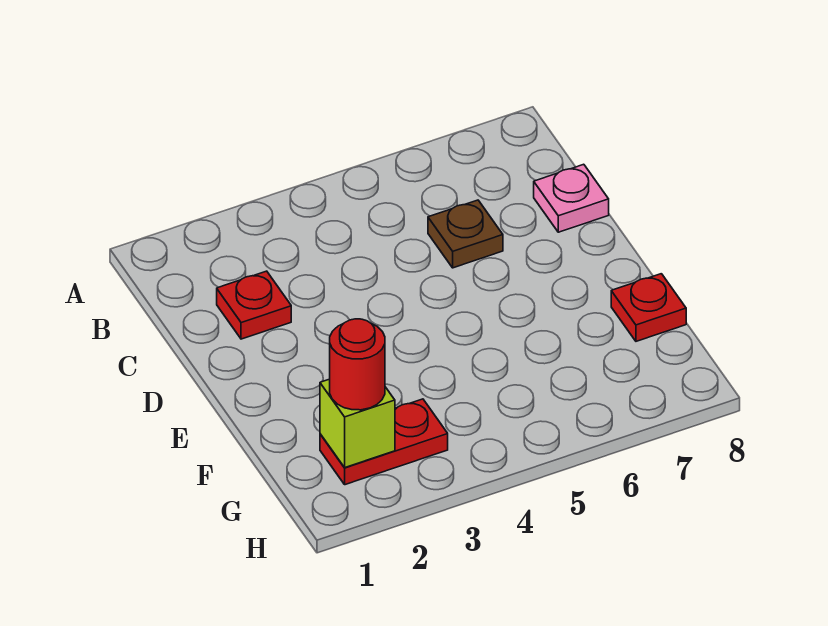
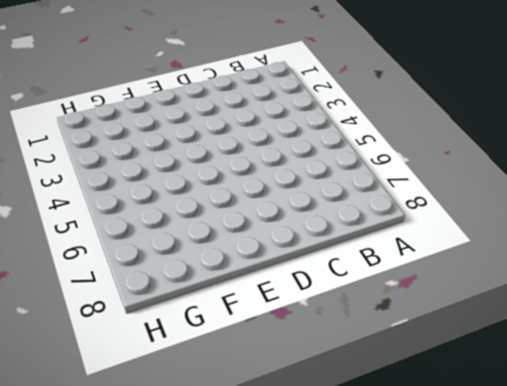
none -> red 1x1 plate [217,271,291,339]
none -> brown 1x1 plate [428,200,503,268]

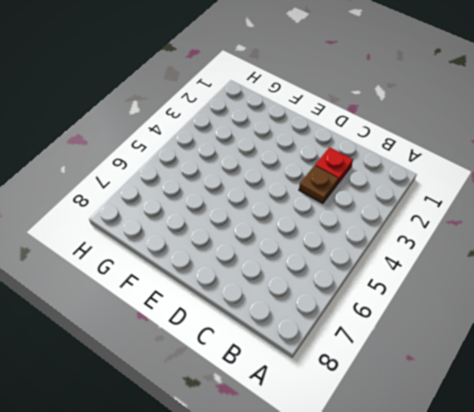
brown 1x1 plate [299,165,339,203] -> brown 1x1 plate moved to [428,200,503,268]
none -> pink 1x1 plate [534,164,609,232]
none -> red 1x1 plate [611,274,686,341]

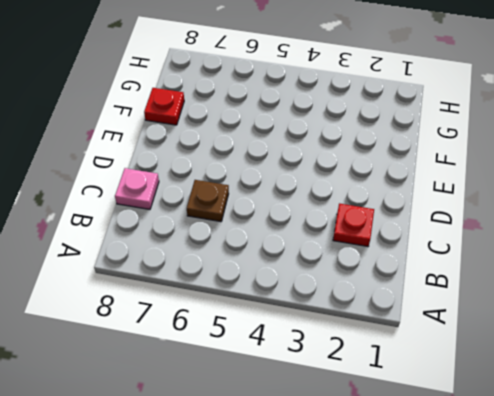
none -> red 1x2 plate [320,399,448,485]
none -> lime 1x1 brick [320,379,395,468]

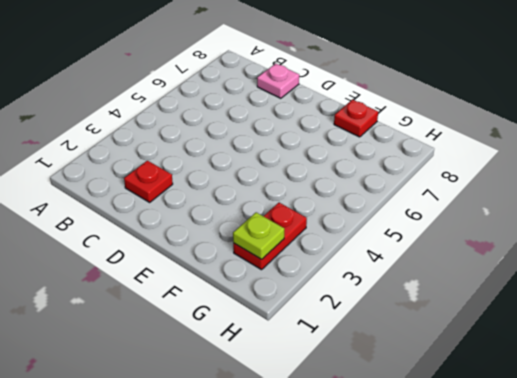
lime 1x1 plate [233,212,284,259] -> lime 1x1 brick [320,379,395,468]
none -> brown 1x1 plate [428,200,503,268]
none -> red 1x1 round brick [330,319,385,410]

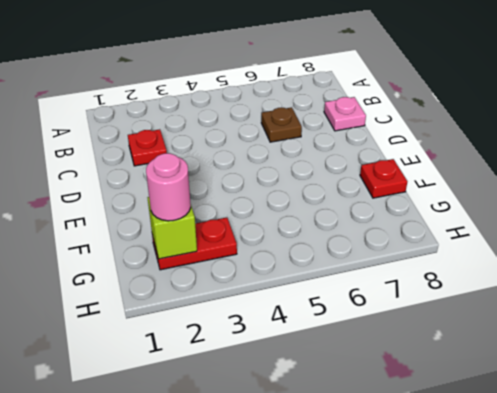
pink 1x1 round brick [146,153,191,221] -> red 1x1 round brick [330,319,385,410]

